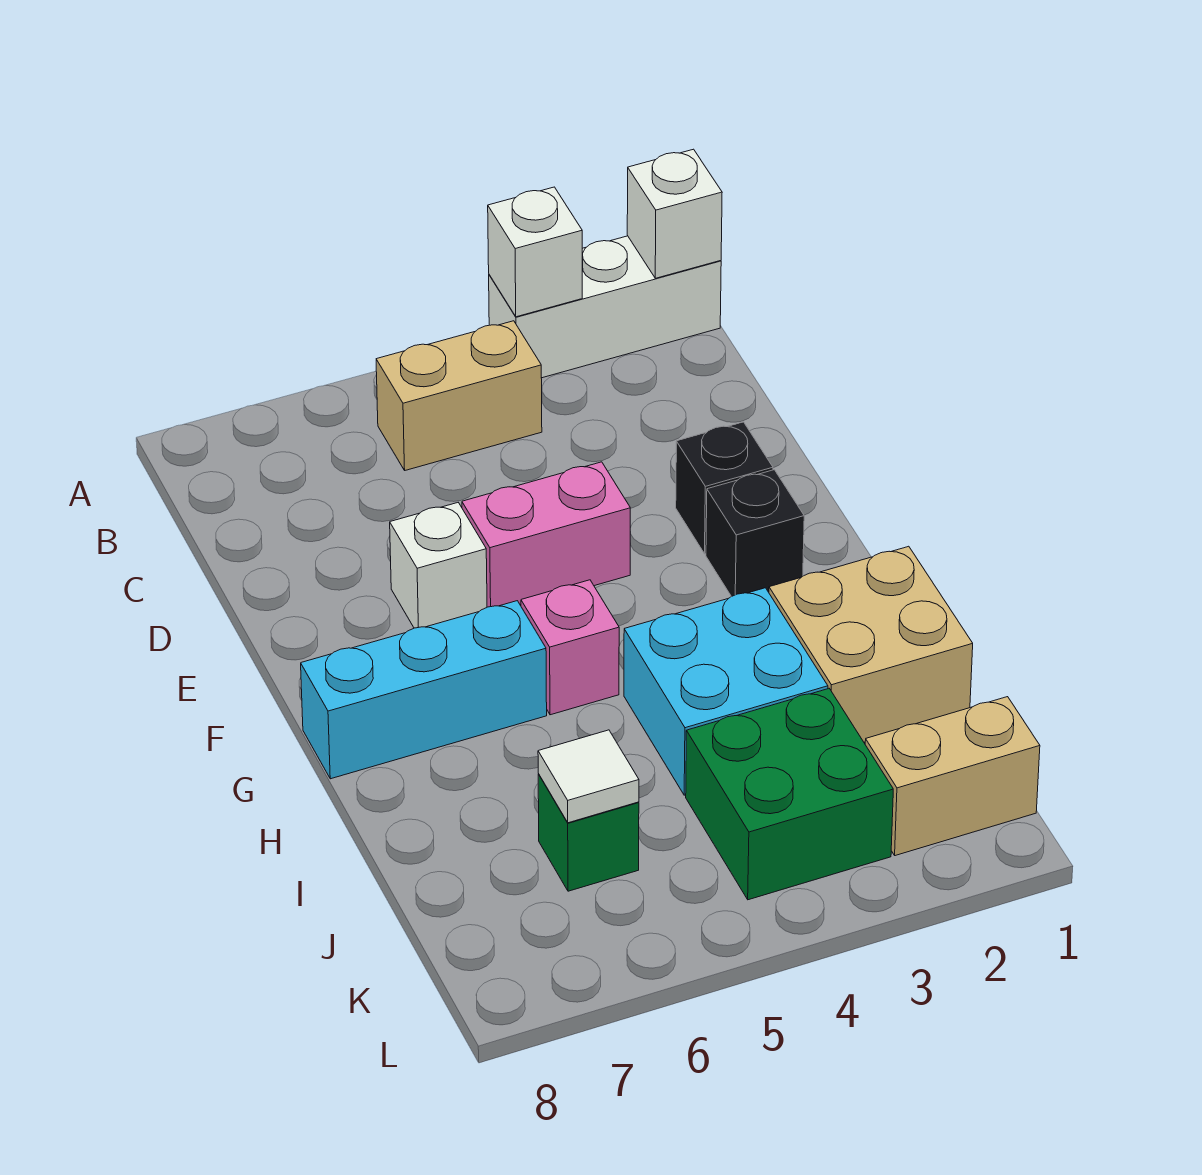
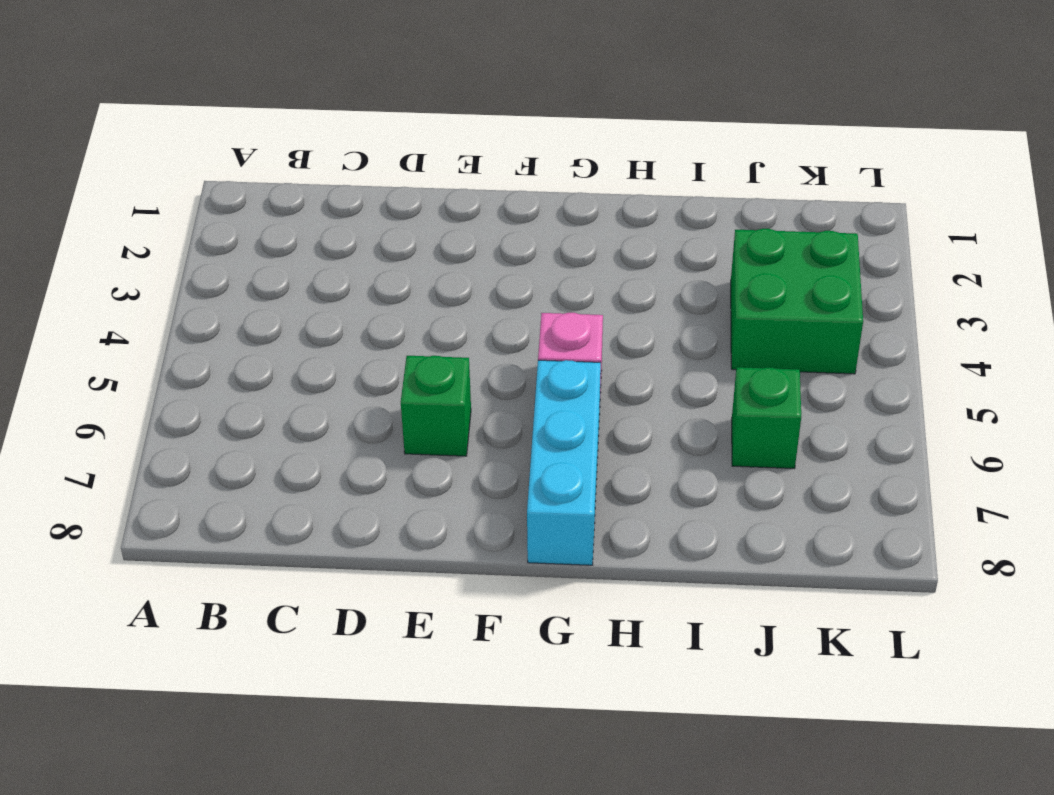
green 1x1 brick [401,356,471,456] -> white 1x1 brick [390,503,487,628]
none -> white 1x3 brick [489,236,721,378]
none -> tan 1x2 brick [376,321,542,470]
none -> black 1x1 brick [676,422,773,554]

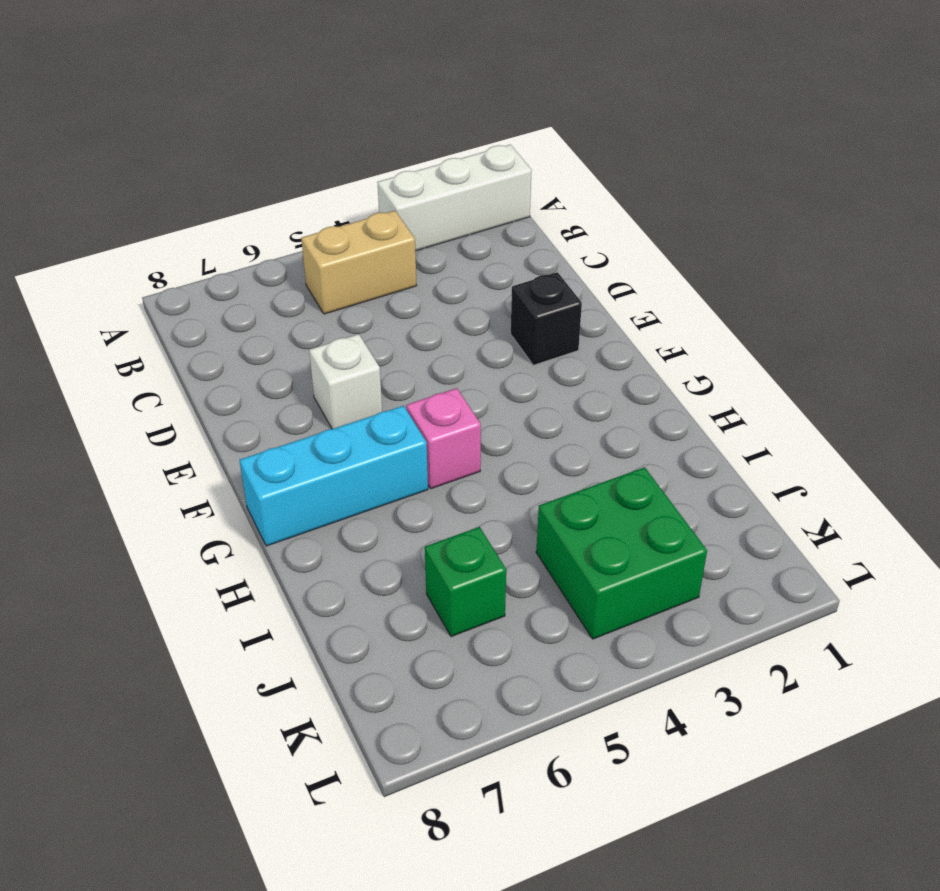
none -> pink 1x2 brick [462,462,630,607]
none -> black 1x1 brick [706,470,804,597]
none -> tan 2x2 brick [769,546,973,742]

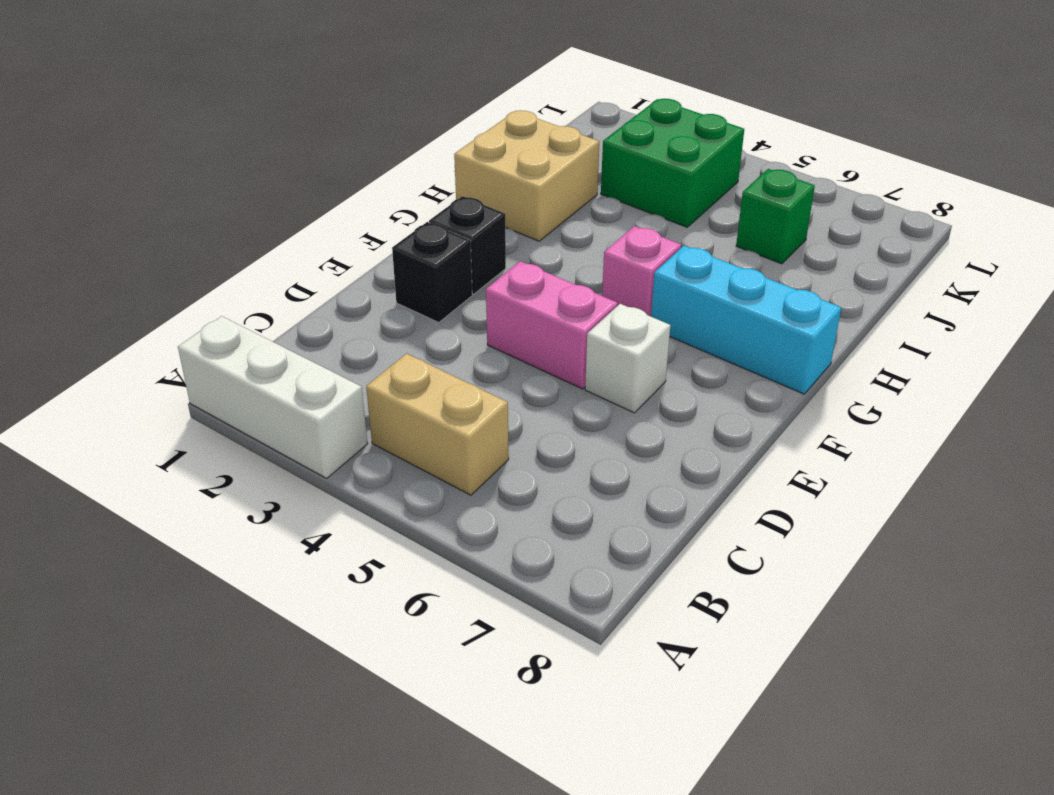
none -> cyan 2x2 brick [624,588,828,795]
none -> tan 1x2 brick [865,697,1040,856]
none -> white 1x1 brick [627,149,722,278]

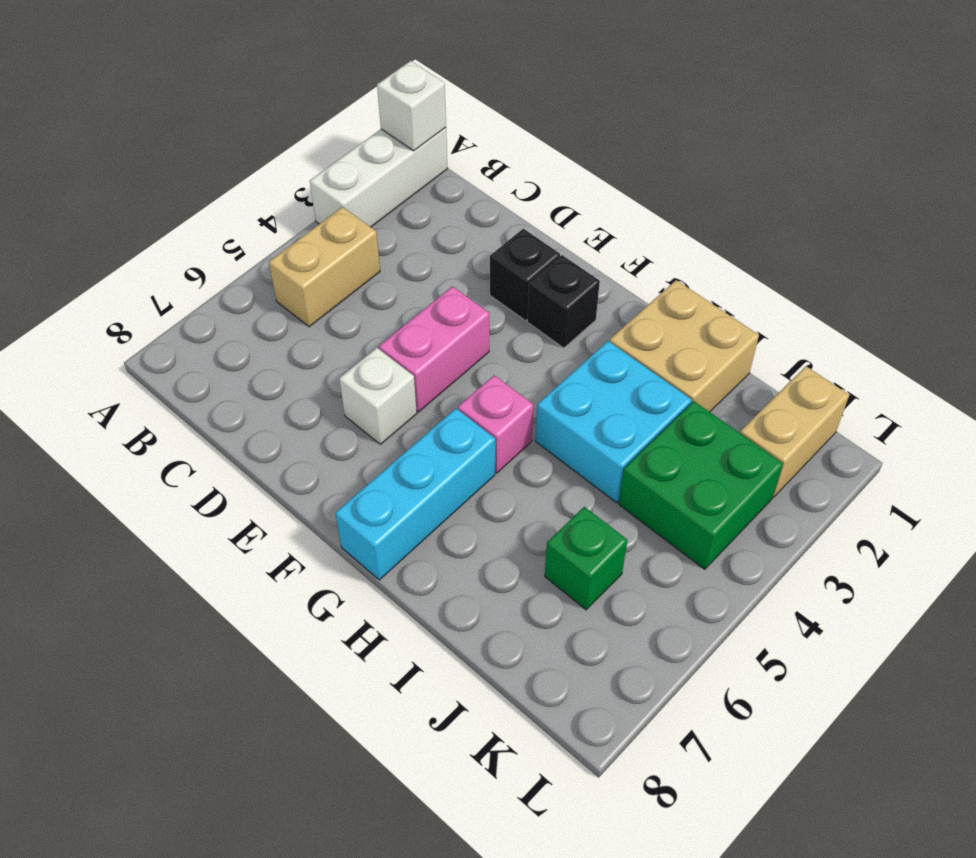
none -> white 1x1 brick [488,187,582,317]
none -> white 1x1 tile [538,730,639,823]

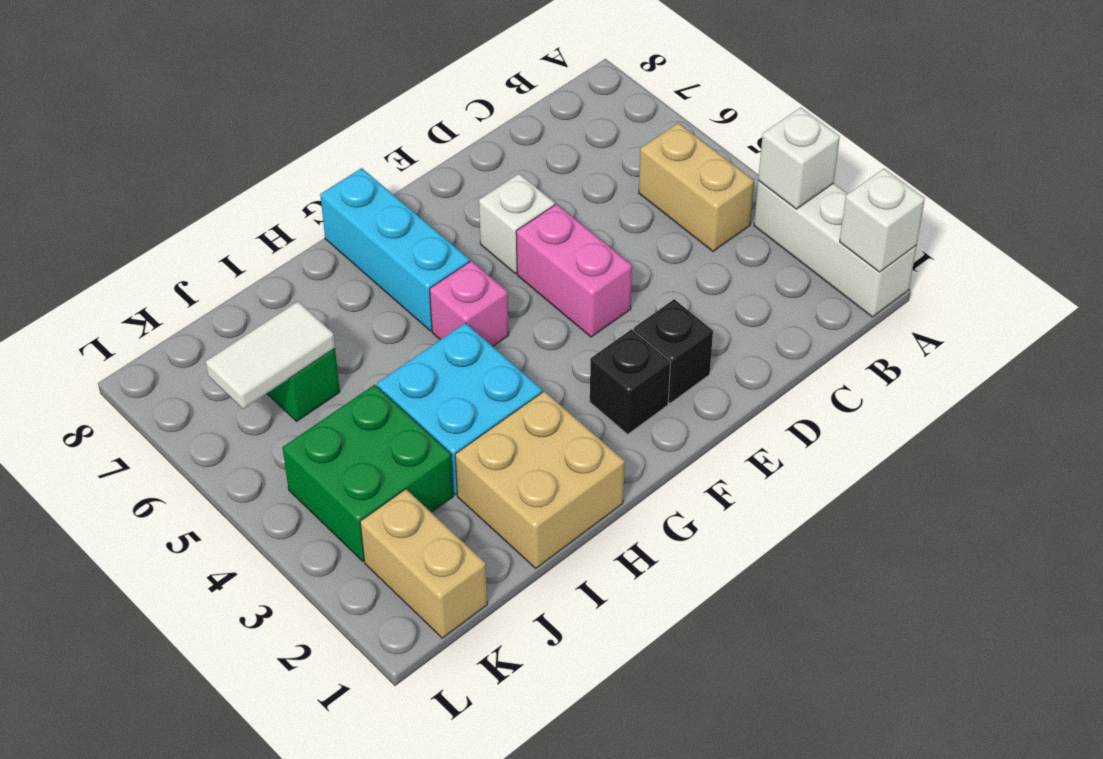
white 1x2 tile [206,302,335,409] -> white 1x1 tile [538,730,639,823]

